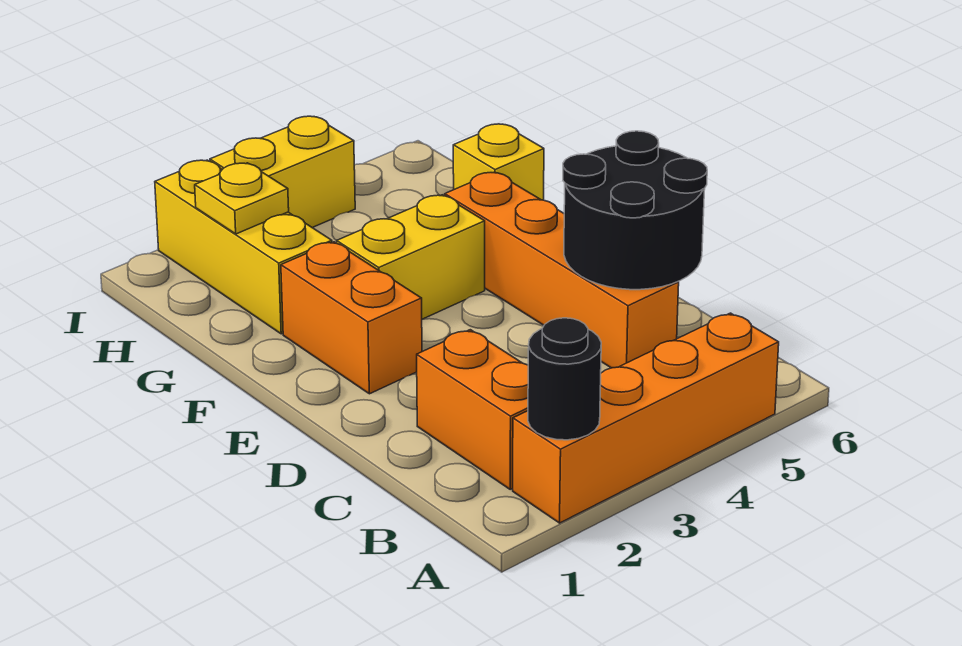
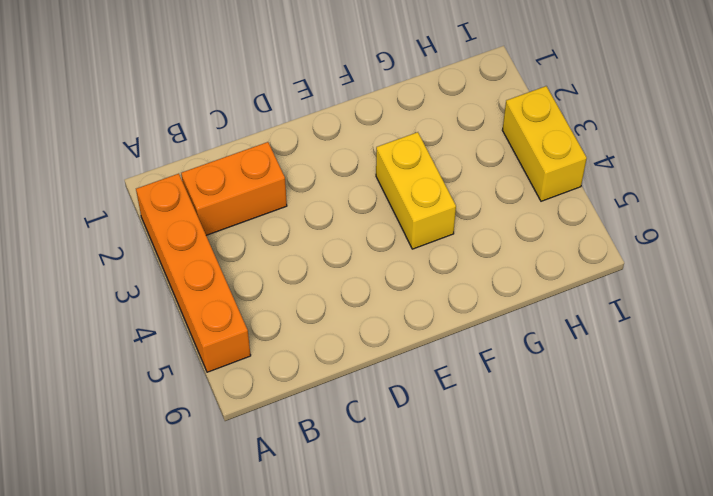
none -> orange 1x4 brick [445,172,679,368]
none -> orange 1x2 brick [281,242,422,394]

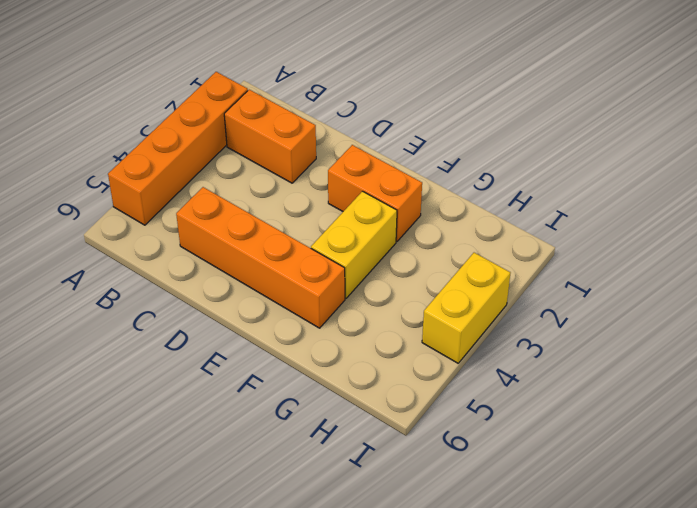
none -> yellow 1x3 brick [155,160,332,334]
none -> yellow 1x1 brick [453,124,544,200]

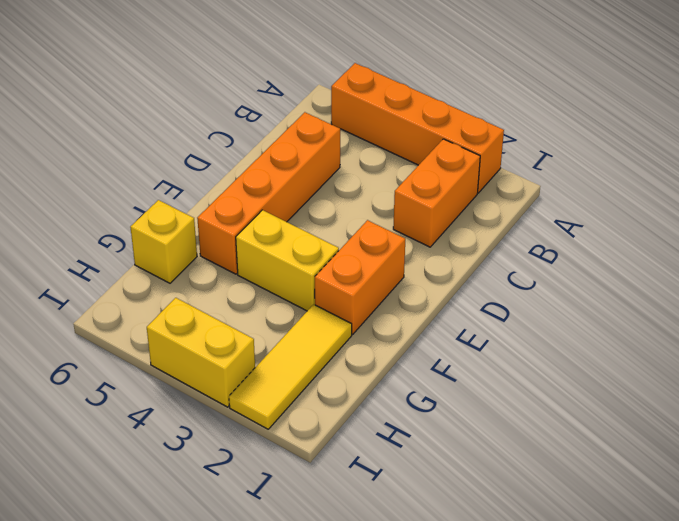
yellow 1x3 tile [229,304,352,429] -> yellow 1x3 brick [155,160,332,334]
none -> black 1x1 round brick [528,318,601,440]
none -> black 2x2 round brick [563,131,707,290]

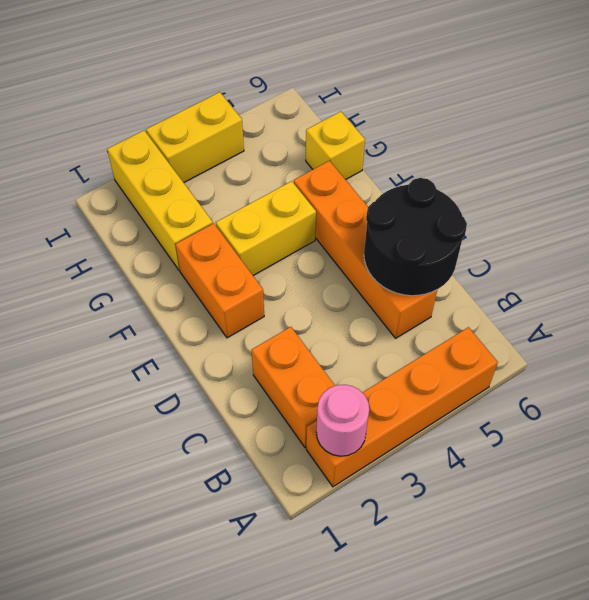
pink 1x1 round brick [316,385,369,456] -> black 1x1 round brick [528,318,601,440]
none -> yellow 1x1 plate [195,163,289,234]

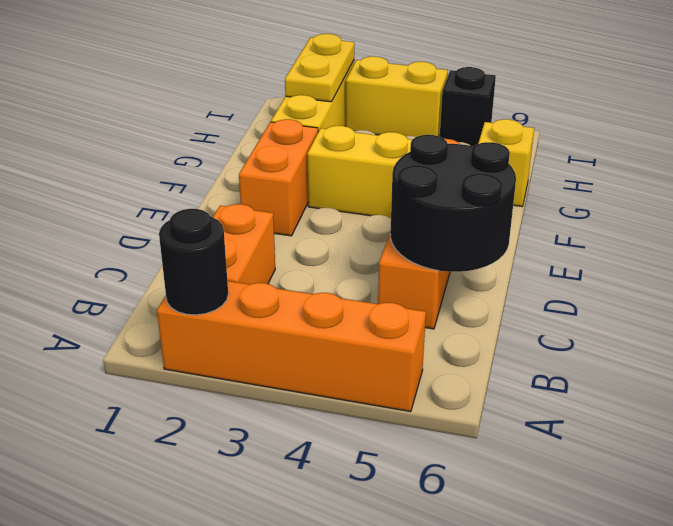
yellow 1x2 plate [285,34,354,102] -> yellow 1x1 plate [195,163,289,234]
black 1x1 brick [440,67,496,146] -> none

